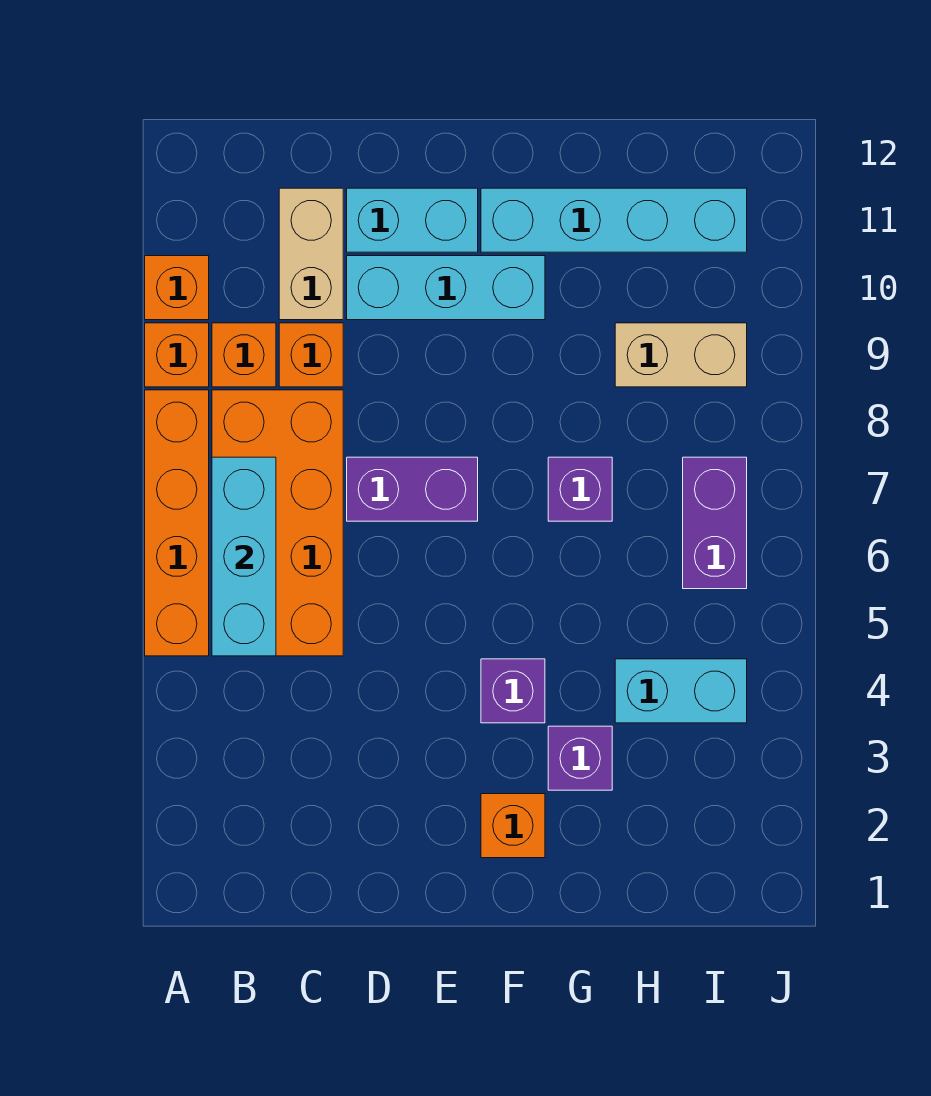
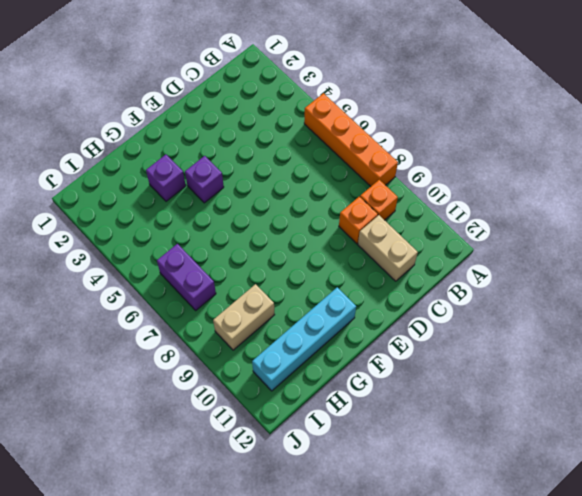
none -> orange 1x1 brick [145,323,209,387]
none -> orange 1x1 brick [145,256,209,320]
none -> orange 2x4 brick [212,390,343,656]

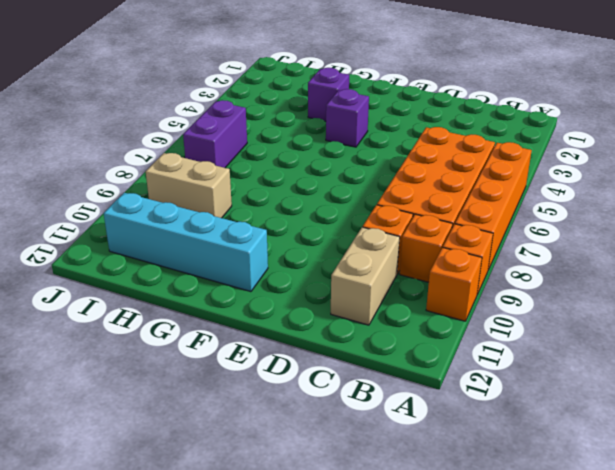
none -> purple 1x2 brick [347,457,478,521]
none -> cyan 1x3 brick [347,256,545,320]
none -> cyan 1x2 brick [347,188,478,252]

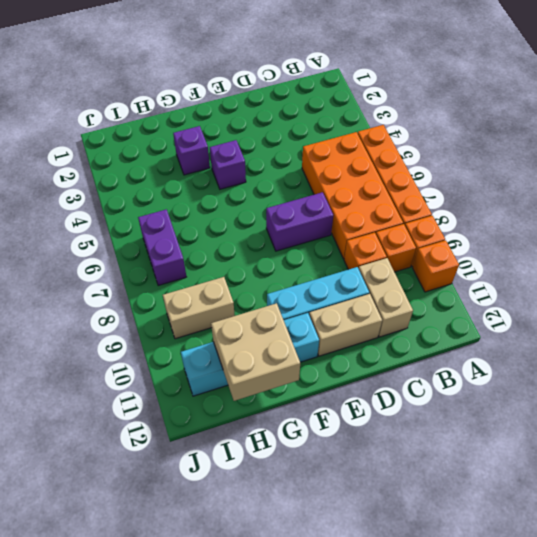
tan 1x2 brick [309,294,382,356] -> cyan 1x2 brick [347,188,478,252]
tan 2x2 brick [211,303,300,401] -> none
none -> orange 1x1 brick [481,794,545,858]
none -> purple 1x1 brick [548,457,612,521]
none -> cyan 1x2 brick [615,659,747,723]

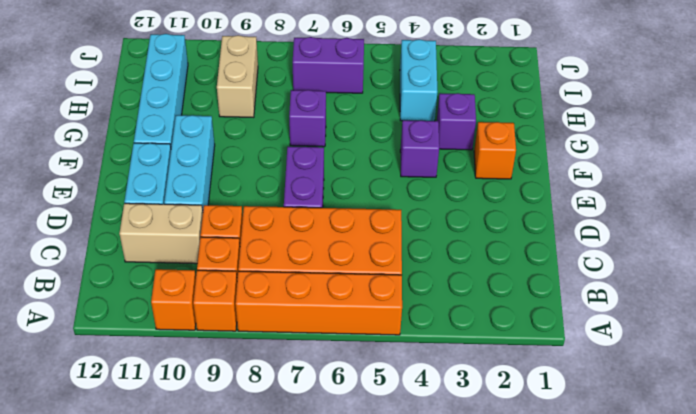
none -> cyan 1x3 brick [212,457,276,656]

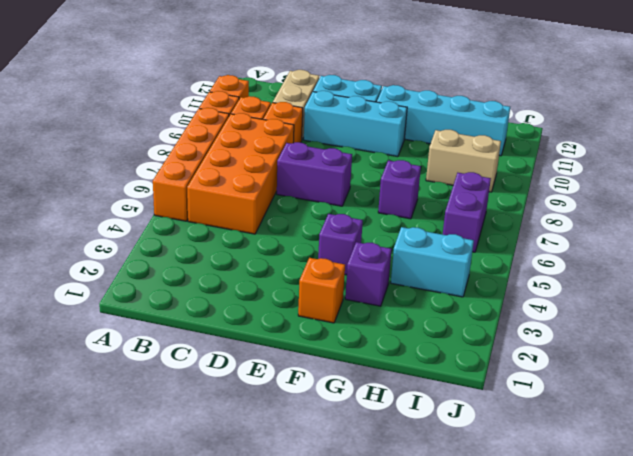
none -> cyan 1x3 brick [212,457,276,656]

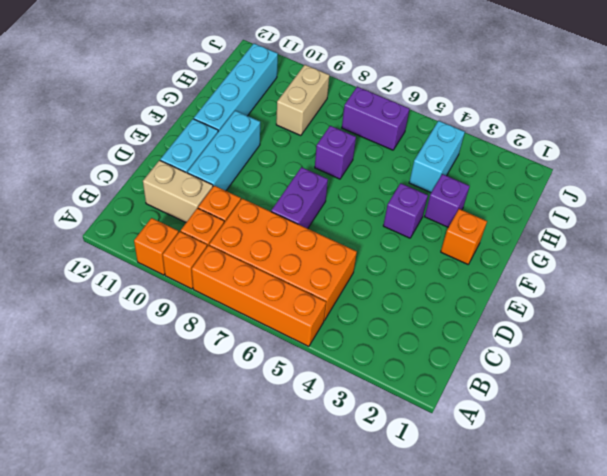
none -> cyan 1x3 brick [212,457,276,656]

